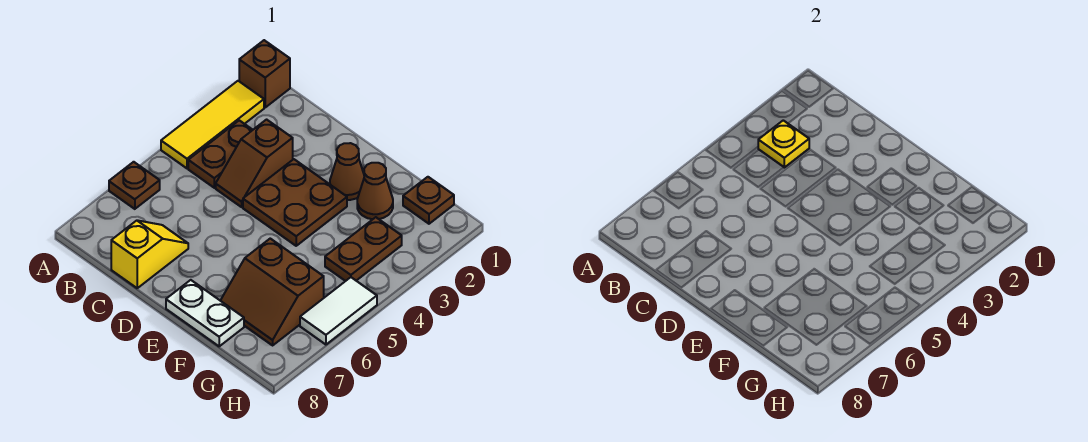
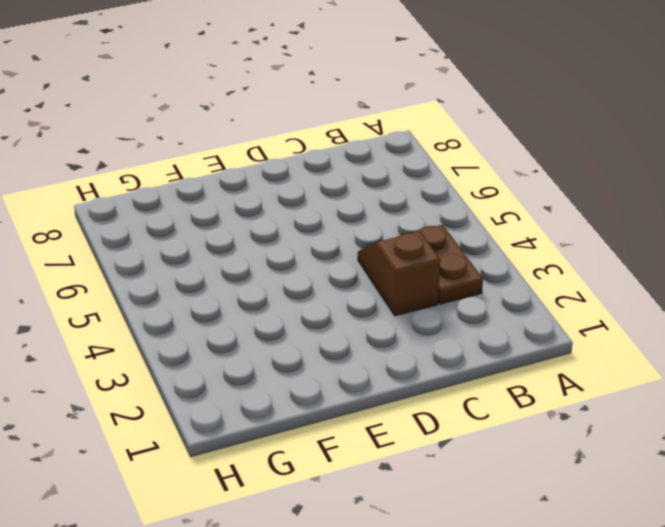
none -> brown 1x1 brick [239,40,290,107]
none -> yellow 1x3 tile [161,81,264,168]
none -> brown 1x1 plate [109,162,160,209]

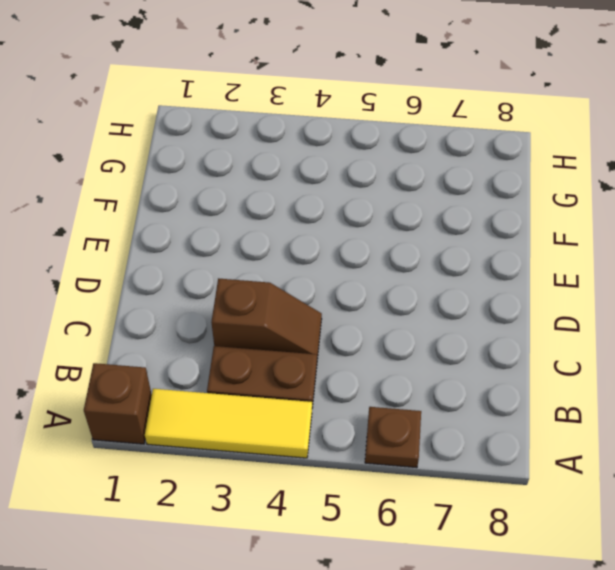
none -> yellow 1x2 slope [111,220,188,288]
none -> brown 2x2 plate [243,159,347,246]
none -> brown 1x1 cone [330,143,364,200]

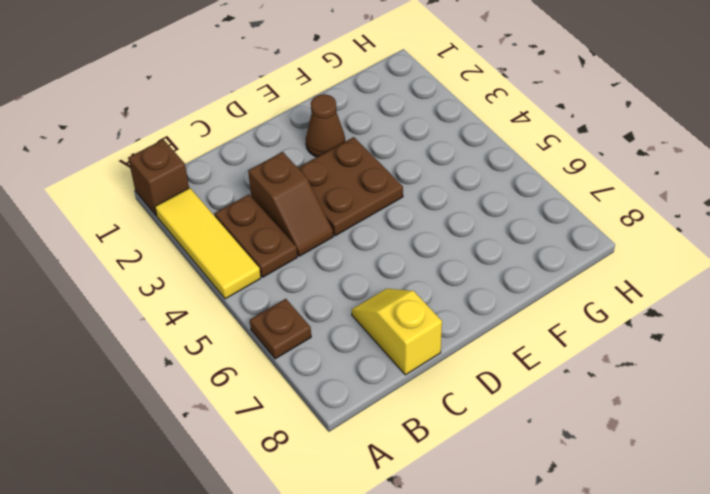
none -> white 1x2 plate [166,280,244,346]
none -> brown 1x1 cone [357,163,393,219]
none -> brown 2x2 slope [220,239,324,345]

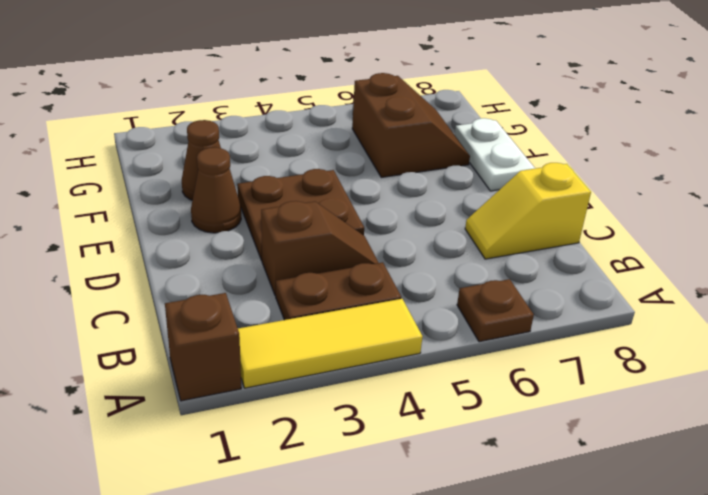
none -> brown 1x1 plate [403,177,454,224]
none -> brown 1x2 plate [325,217,402,281]
none -> white 1x2 tile [300,277,377,345]

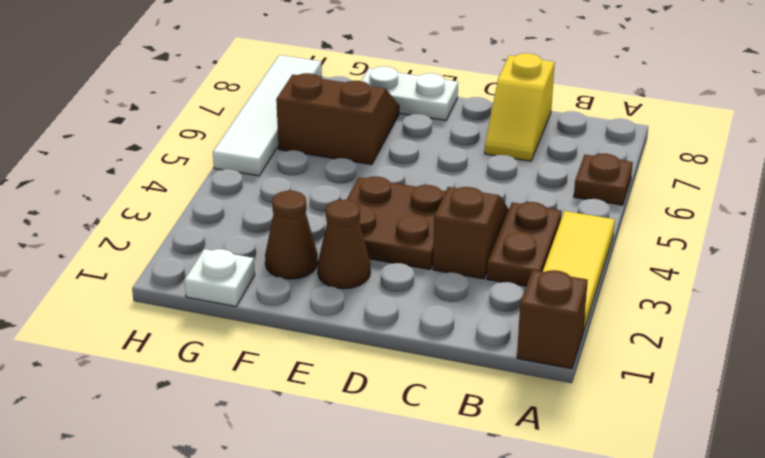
white 1x1 plate [184,249,255,306] -> brown 1x1 plate [403,177,454,224]
white 1x4 tile [213,55,322,176] -> white 1x2 tile [300,277,377,345]
none -> brown 1x2 plate [325,217,402,281]
none -> yellow 1x1 plate [758,120,809,167]

